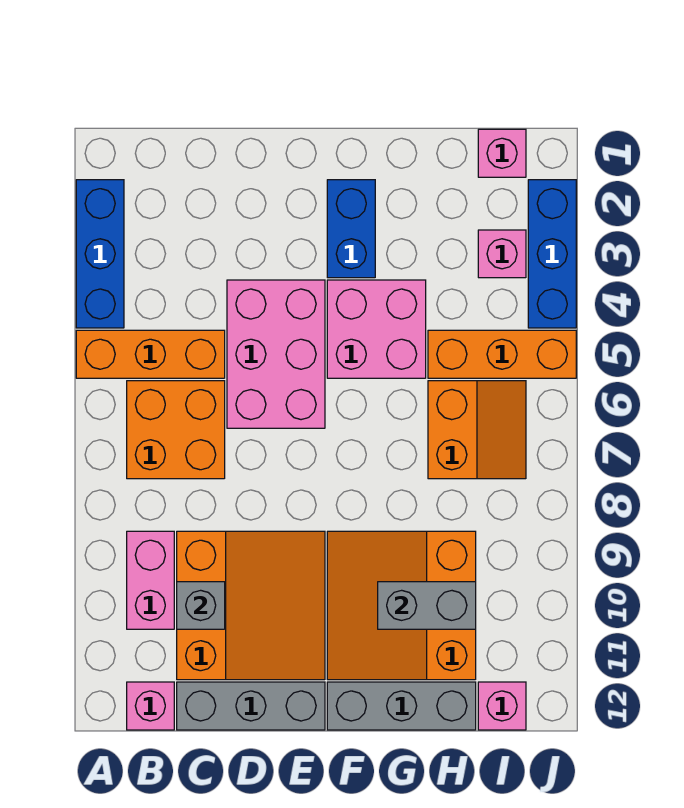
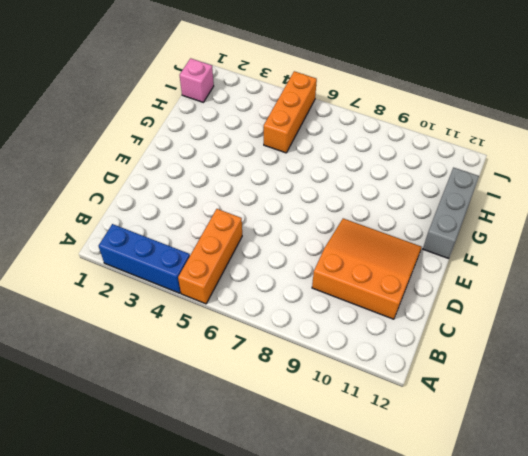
none -> orange 2x2 brick [127,381,225,479]
none -> pink 1x2 brick [127,531,174,629]
none -> pink 1x1 brick [127,682,174,730]

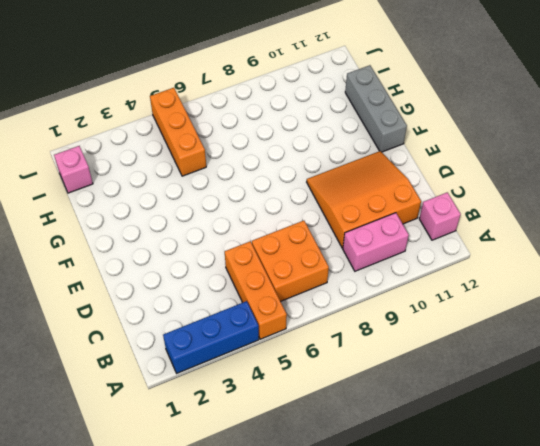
none -> grey 1x3 brick [177,682,325,730]
none -> pink 2x3 brick [227,280,325,428]
none -> blue 1x2 brick [327,180,375,278]

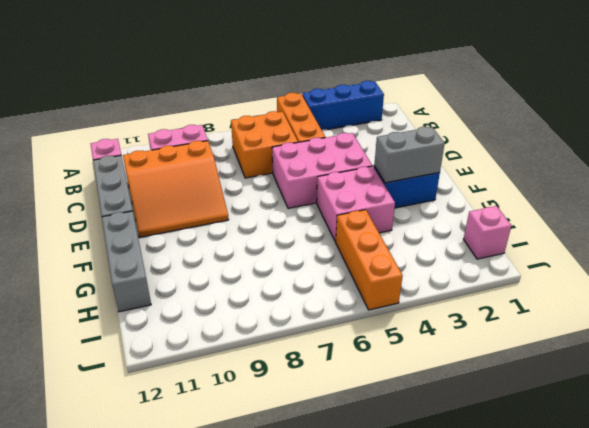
grey 1x2 brick [374,127,445,183] -> grey 1x2 brick turned to [378,582,476,629]
none -> orange 3x3 slope [327,531,476,680]
none -> orange 2x2 slope [428,381,526,479]
none -> pink 1x1 brick [478,230,526,278]

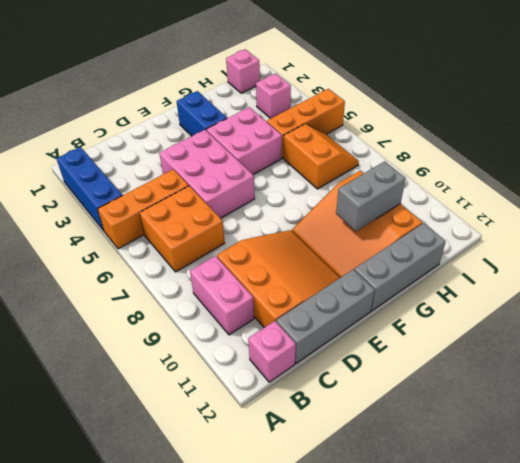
none -> pink 1x1 brick [478,682,526,730]
none -> blue 1x3 brick [528,180,576,328]
none -> grey 1x1 brick [177,582,225,629]

